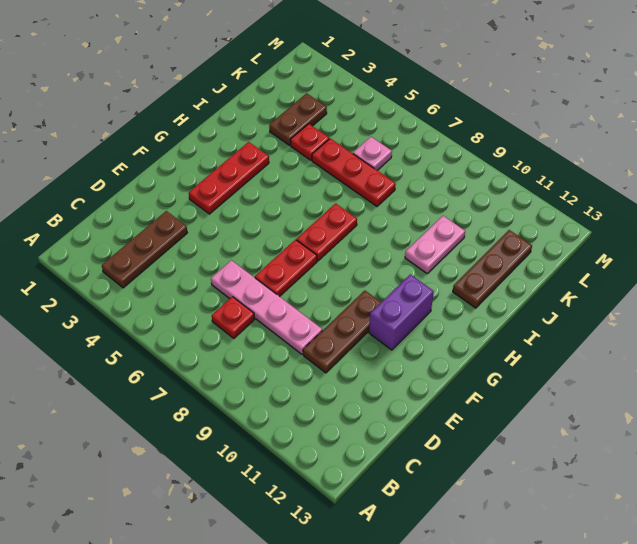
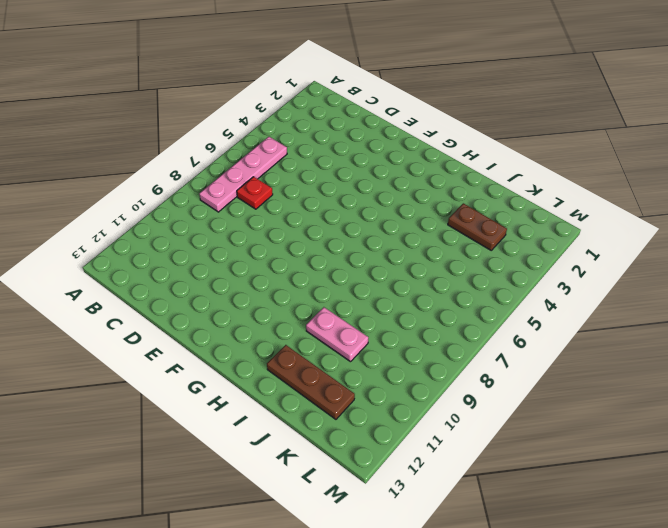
pink 1x4 plate [199,137,287,212] -> pink 1x4 plate moved to [211,260,322,354]
none -> brown 1x3 plate [102,211,187,288]
none -> brown 1x3 plate [303,291,381,373]
none -> red 1x2 plate [255,240,317,297]

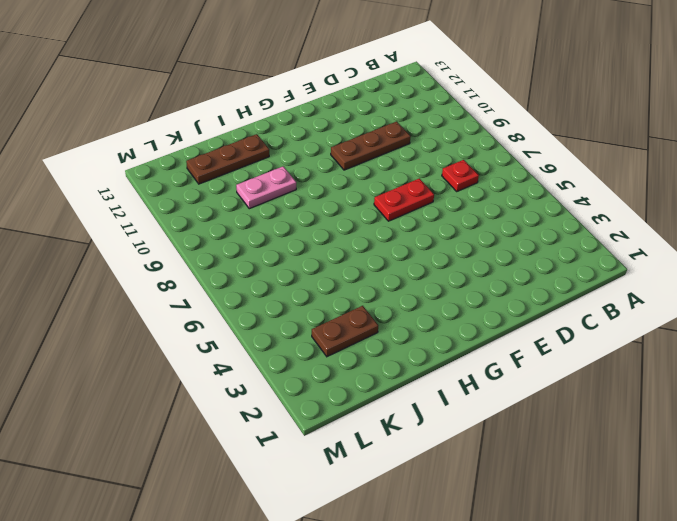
none -> brown 1x3 plate [102,211,187,288]
none -> pink 1x4 plate [211,260,322,354]
none -> red 1x3 plate [189,142,269,214]

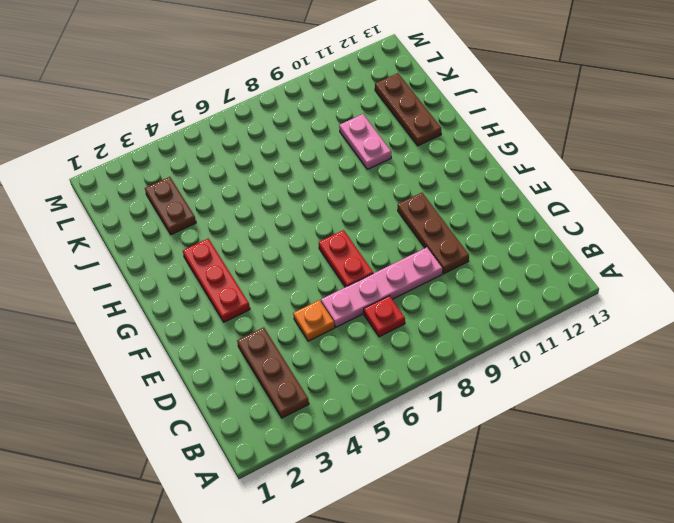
orange 1x1 plate [293,300,335,341] -> none
none -> purple 1x2 brick [369,274,434,350]
none -> red 1x2 plate [296,203,357,261]
none -> red 1x1 plate [290,124,329,160]

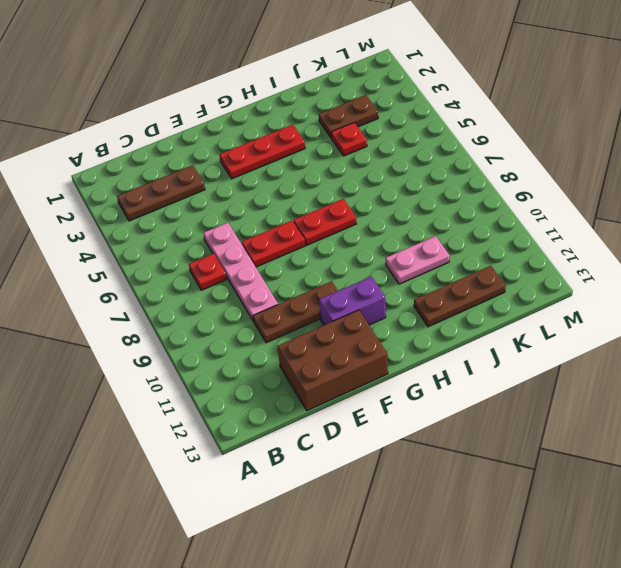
brown 2x3 brick [278,310,388,411] -> none
none -> red 1x3 plate [312,138,396,206]
none -> pink 1x1 plate [353,137,392,170]

